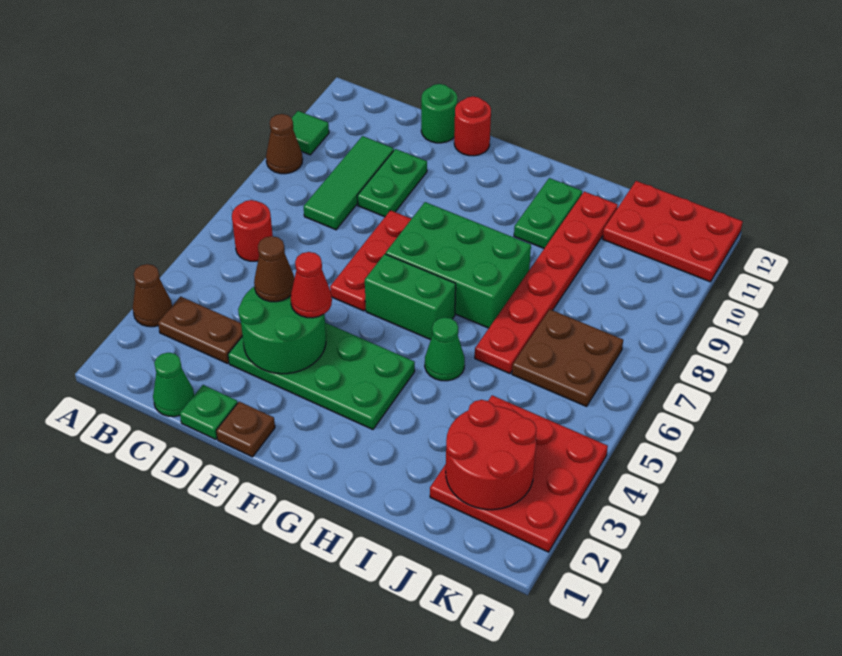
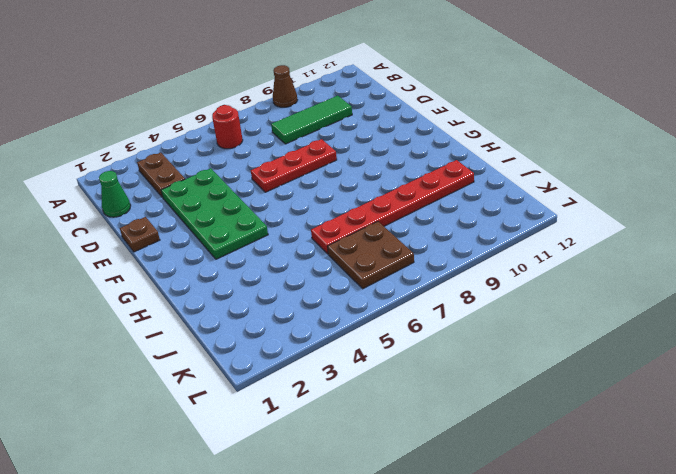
none -> brown 1x1 cone [133,264,172,327]
none -> green 1x1 tile [292,111,329,155]
none -> green 1x1 plate [180,385,238,440]

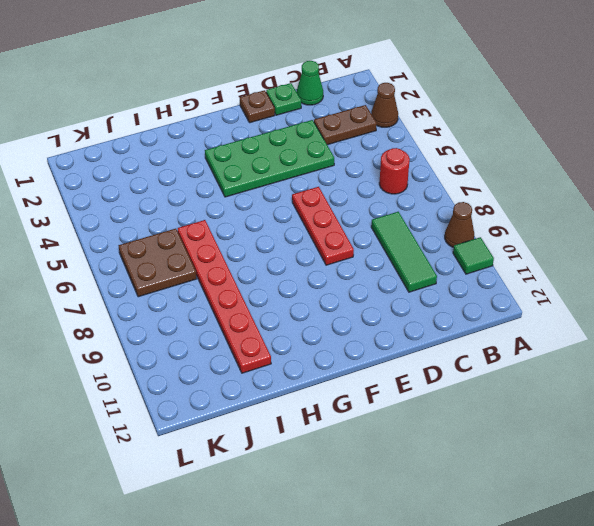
none -> green 1x2 plate [357,149,427,217]
none -> green 1x1 round brick [421,84,457,143]
none -> red 1x1 round brick [454,96,491,156]

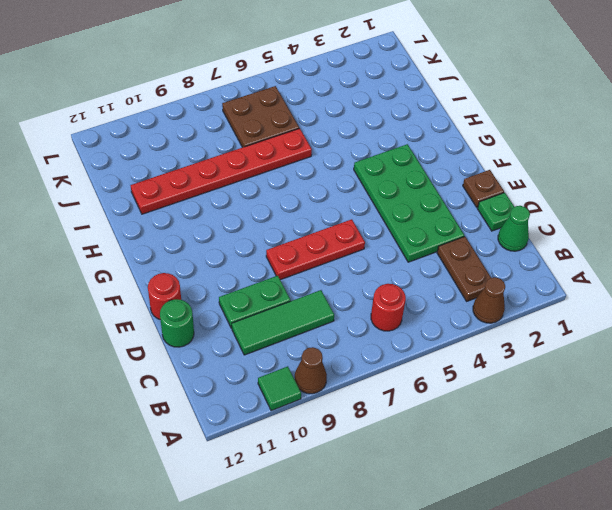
none -> green 1x2 brick [365,254,456,340]
none -> green 2x3 brick [386,202,531,328]
none -> green 1x1 cone [425,317,465,381]

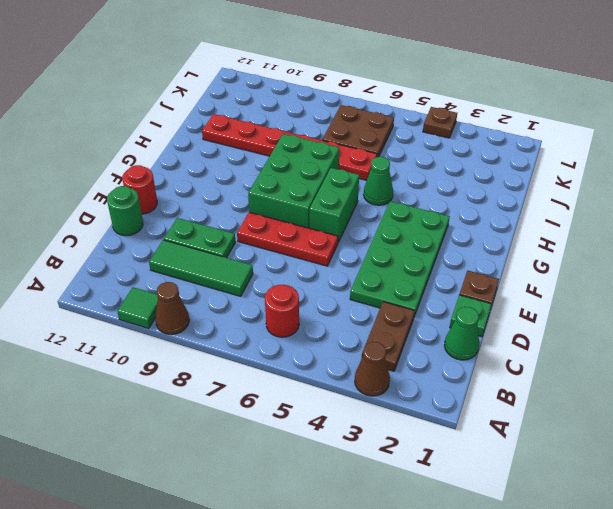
brown 1x1 plate [423,107,457,138] -> red 3x3 plate [430,395,608,552]
none -> green 1x2 plate [514,178,582,248]
none -> red 2x3 plate [602,181,743,282]
none -> green 2x2 round brick [238,286,326,374]

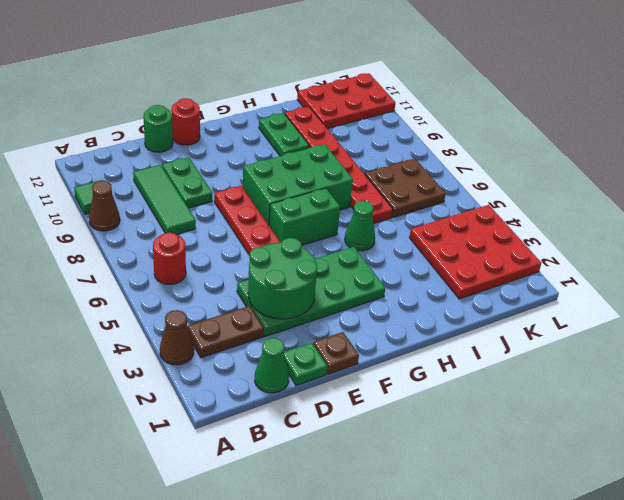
none -> red 2x2 round brick [446,400,536,510]
none -> brown 1x1 cone [254,236,295,302]
none -> red 1x1 cone [291,252,332,318]

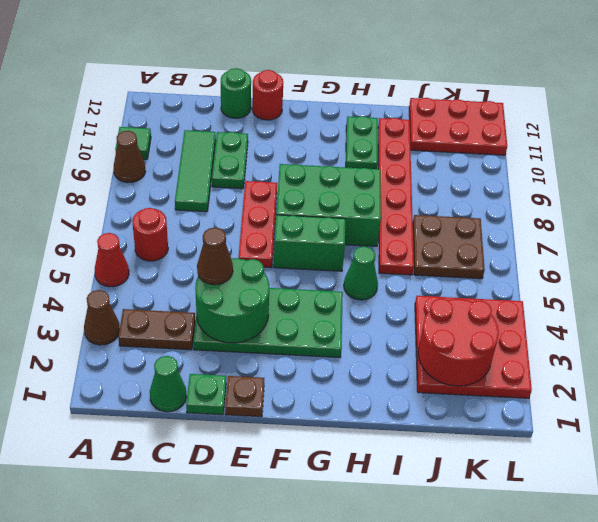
red 1x1 cone [95,233,129,287] -> red 1x1 cone moved to [291,252,332,318]

